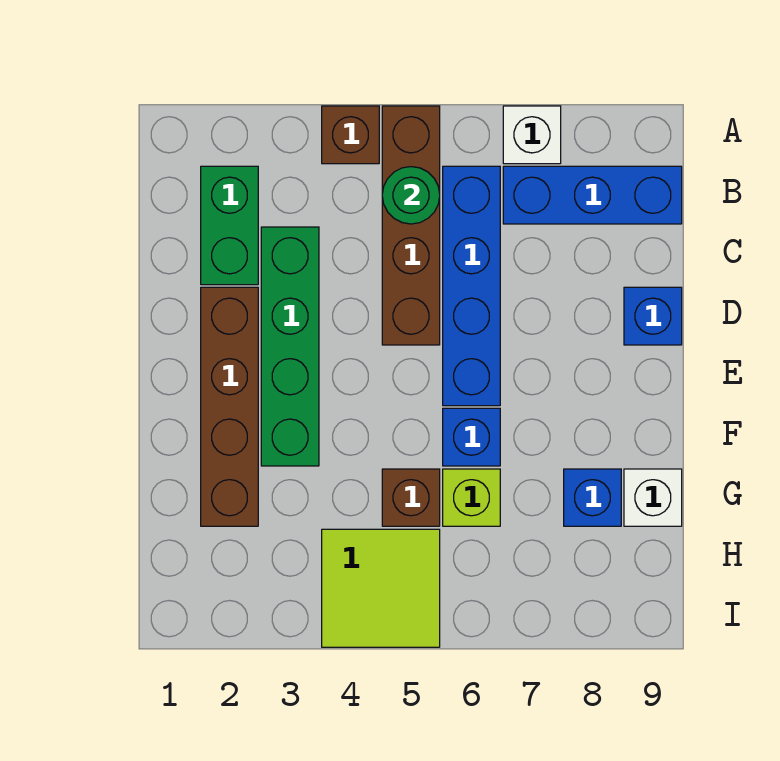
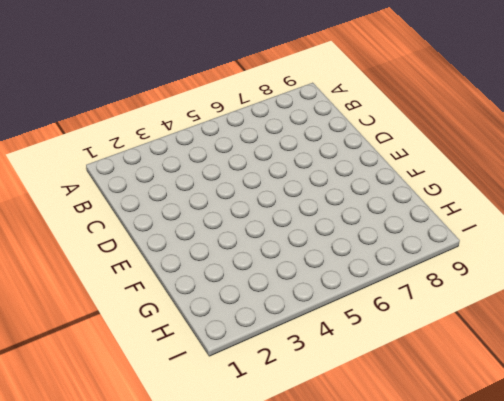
none -> brown 1x1 brick [322,106,379,164]
none -> brown 1x4 brick [382,106,440,345]
none -> white 1x1 brick [503,106,561,164]

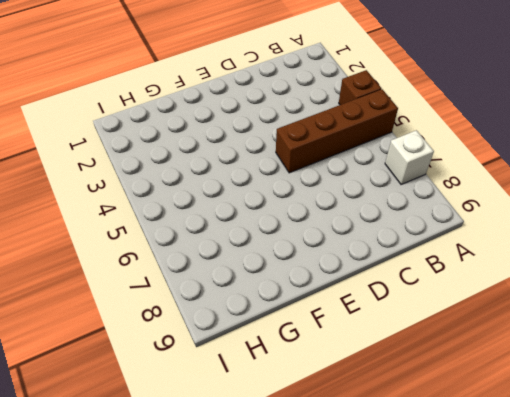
none -> green 1x2 brick [201,166,258,285]
none -> blue 1x4 brick [443,166,500,406]
none -> blue 1x3 brick [503,166,682,224]

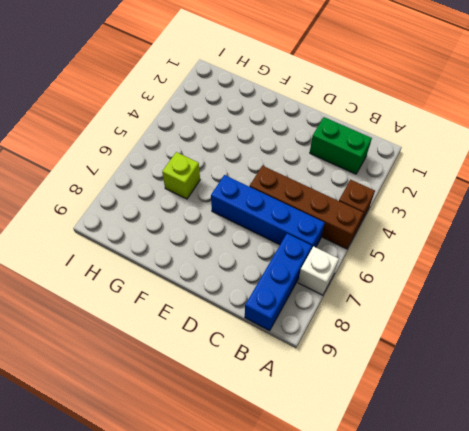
none -> green 1x4 brick [261,227,319,466]
none -> brown 1x4 brick [201,287,258,526]
none -> blue 1x1 brick [624,287,682,345]

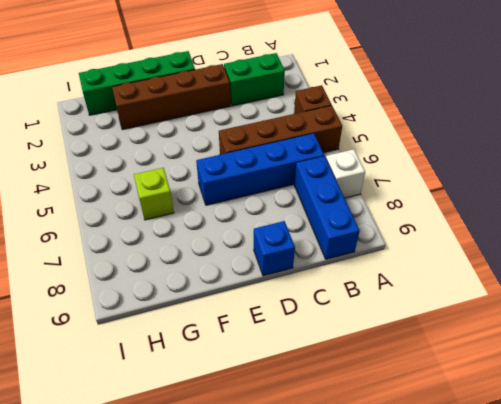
green 1x4 brick [79,51,195,115] -> green 1x4 brick moved to [261,227,319,466]
none -> blue 1x1 brick [443,408,500,466]
none -> brown 1x1 brick [382,469,440,526]
none -> blue 1x1 brick [564,469,621,526]

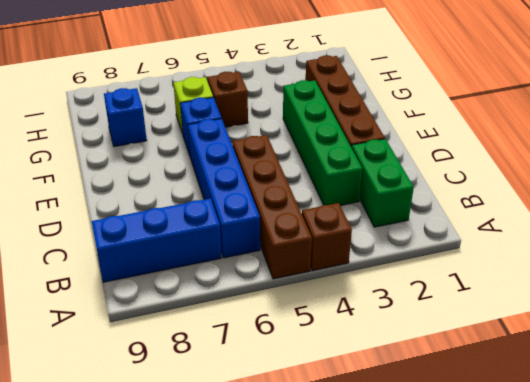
none -> white 1x1 brick [503,106,561,164]
none -> blue 1x1 brick [624,287,682,345]
none -> white 1x1 brick [624,469,682,526]

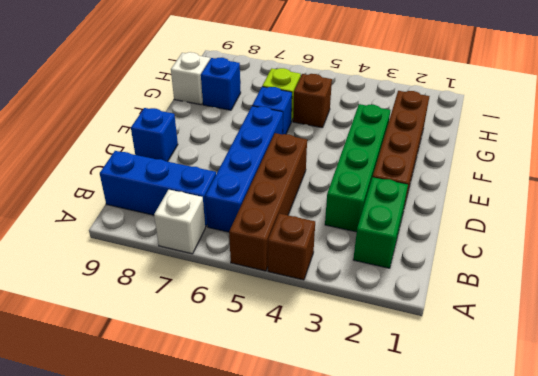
none -> lime 2x2 tile [322,529,440,647]
none -> green 1x1 round brick [382,167,440,224]

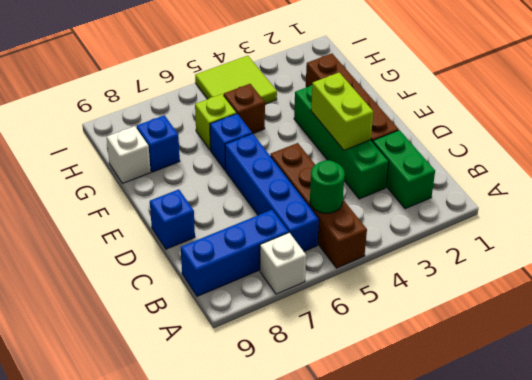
lime 1x2 brick [311,73,373,150] -> none
none -> brown 1x1 brick [322,106,379,164]

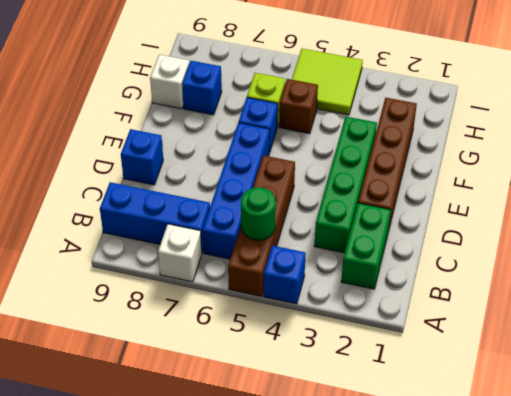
blue 1x1 brick [264,246,306,304] -> brown 1x1 brick [322,106,379,164]

